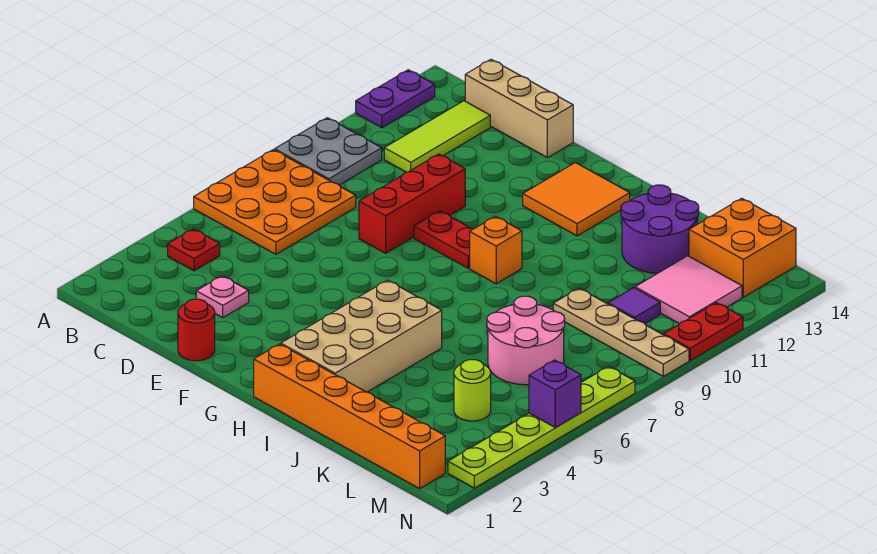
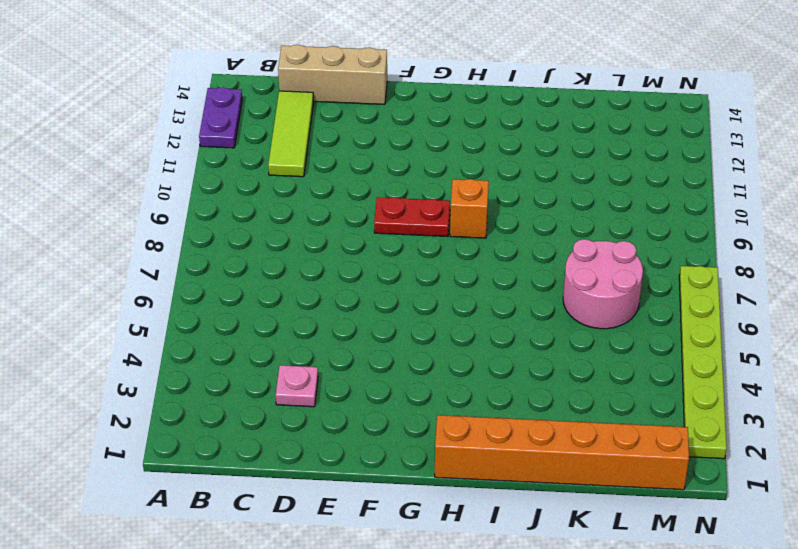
none -> orange 3x3 plate [194,150,356,254]
none -> grey 2x2 plate [275,118,382,185]
none -> red 1x1 plate [168,229,220,271]

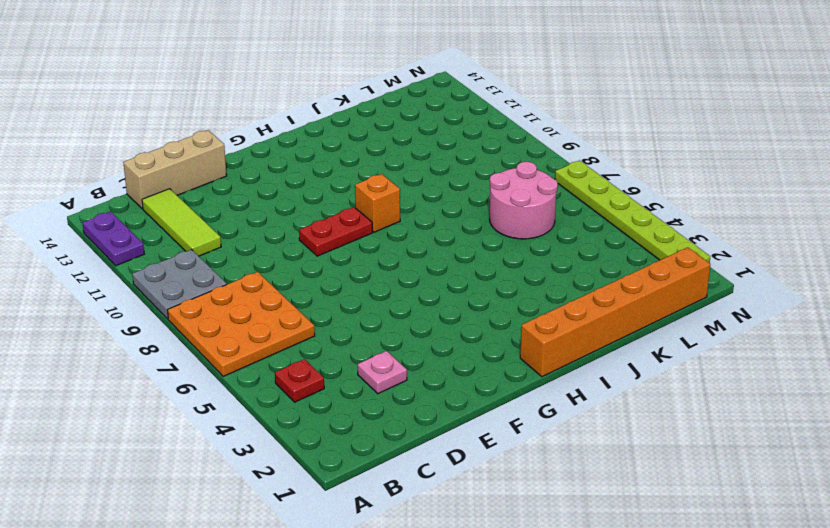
none -> red 1x1 round brick [178,299,215,361]
none -> red 1x3 brick [359,154,465,253]
none -> orange 2x2 tile [523,163,630,236]

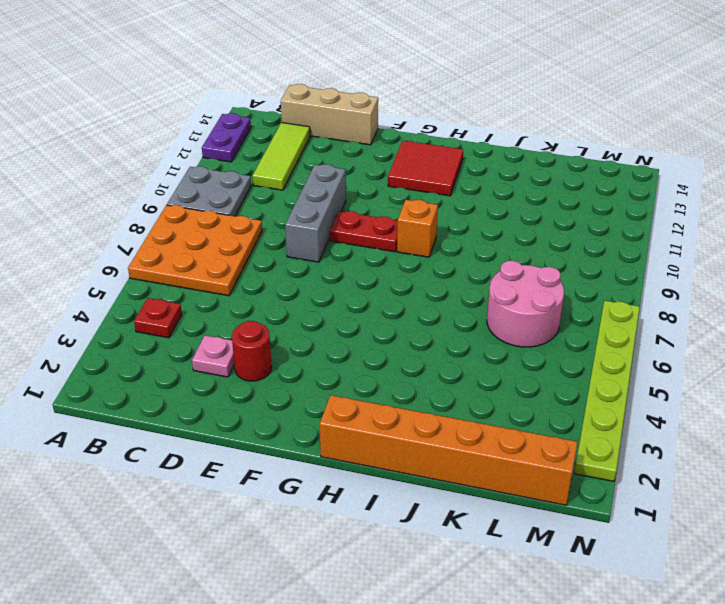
red 1x1 round brick [232,321,272,381] -> red 1x1 round brick moved to [178,299,215,361]
grey 1x3 brick [285,164,346,262] -> red 1x3 brick [359,154,465,253]
red 2x2 tile [388,141,463,196] -> orange 2x2 tile [523,163,630,236]
none -> tan 2x4 brick [281,280,442,392]
none -> purple 2x2 round brick [621,185,699,273]
none -> tan 1x4 plate [553,288,689,376]

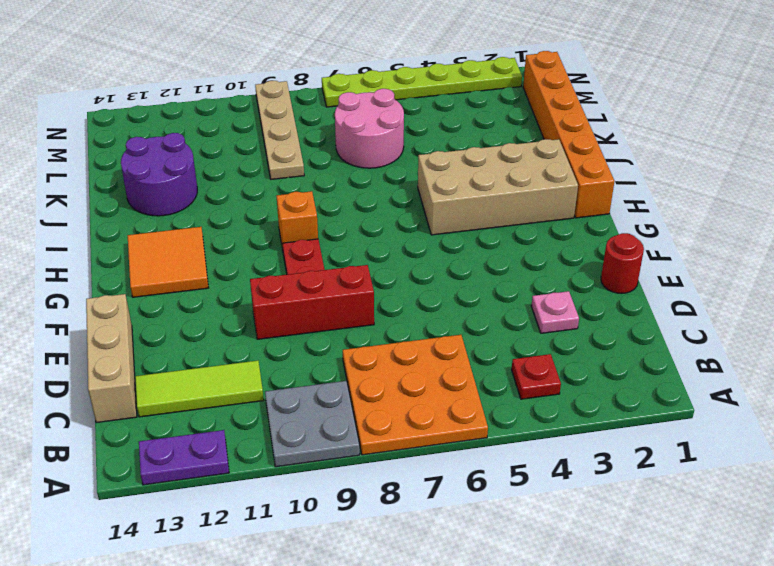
none -> lime 1x1 round brick [454,360,491,421]
none -> purple 1x1 tile [608,288,660,324]
none -> pink 2x2 tile [635,256,742,324]

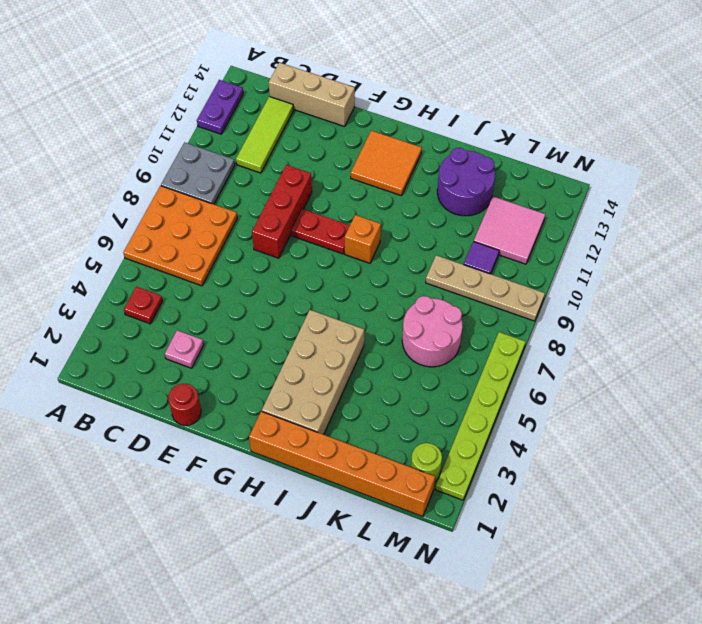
lime 1x1 round brick [411,443,442,482] -> lime 1x1 round brick moved to [454,360,491,421]
none -> orange 2x2 brick [689,198,796,297]
none -> red 1x2 plate [664,303,743,360]
none -> purple 1x1 brick [529,360,581,427]

